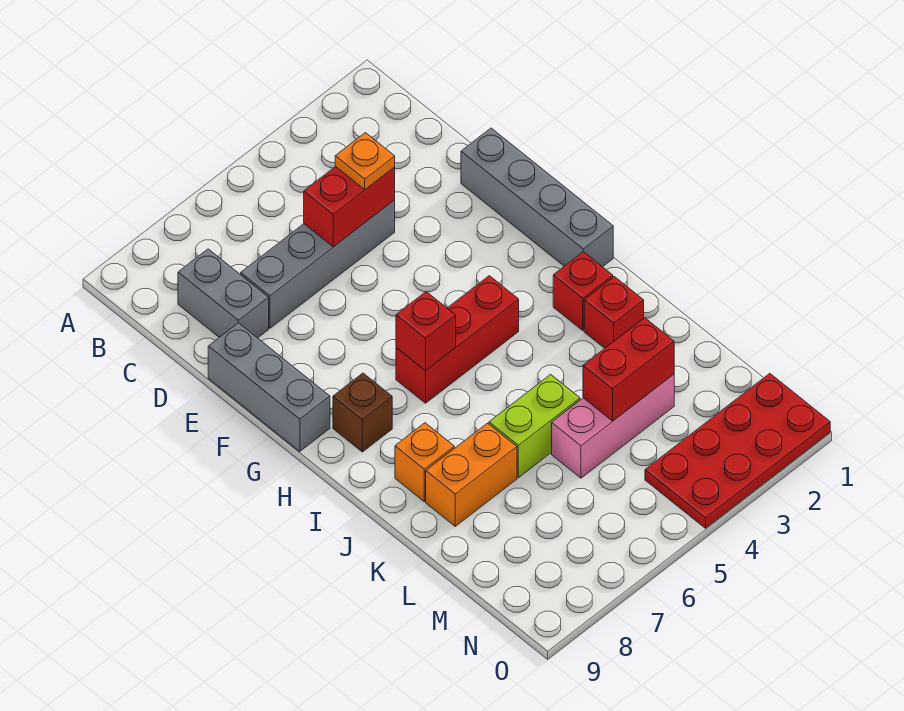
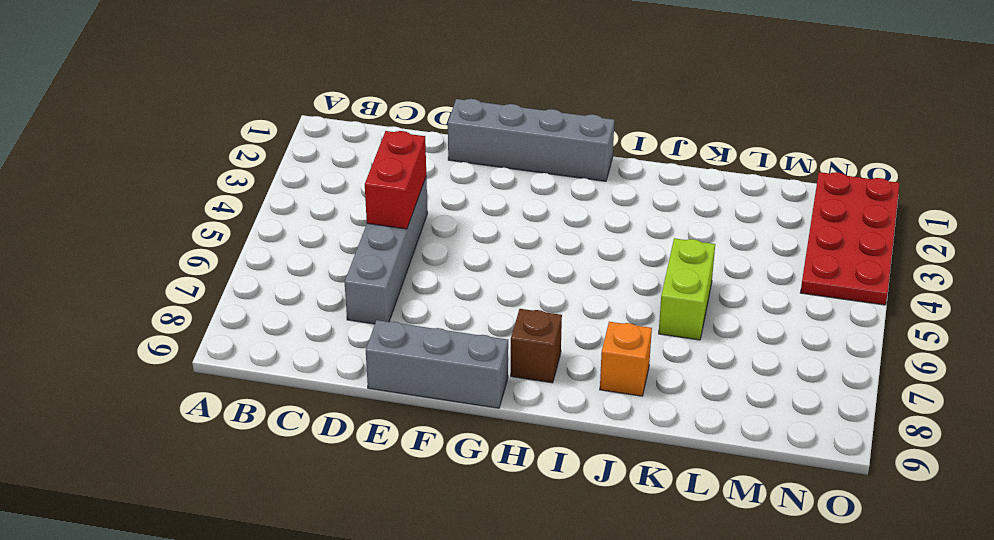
none -> grey 1x2 brick [178,249,269,338]
none -> red 1x3 brick [396,276,519,403]
none -> red 1x1 brick [553,252,613,331]

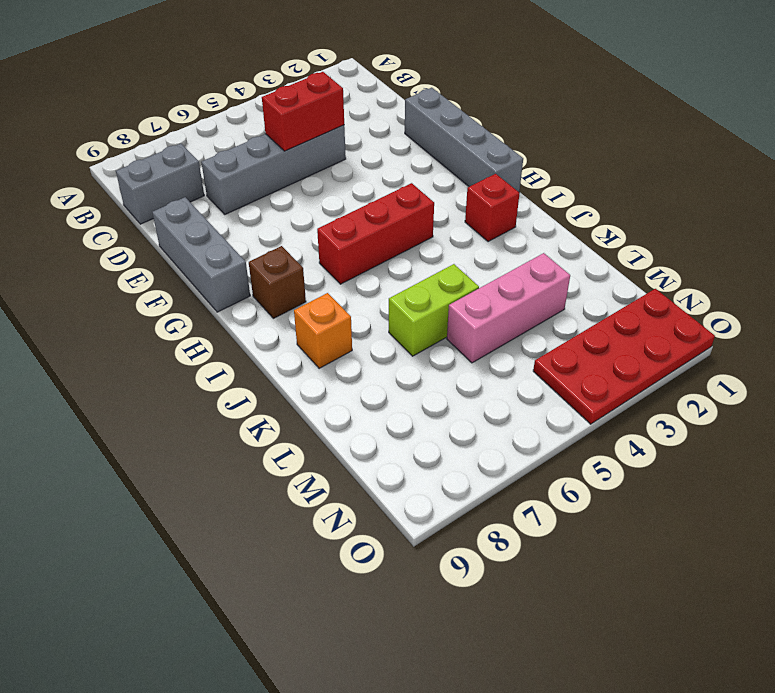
grey 1x2 brick [116,144,204,224] -> grey 1x2 brick turned to [178,249,269,338]
none -> red 1x1 brick [584,277,644,348]
none -> orange 1x2 brick [426,423,517,526]
none -> red 1x1 brick [396,292,456,371]

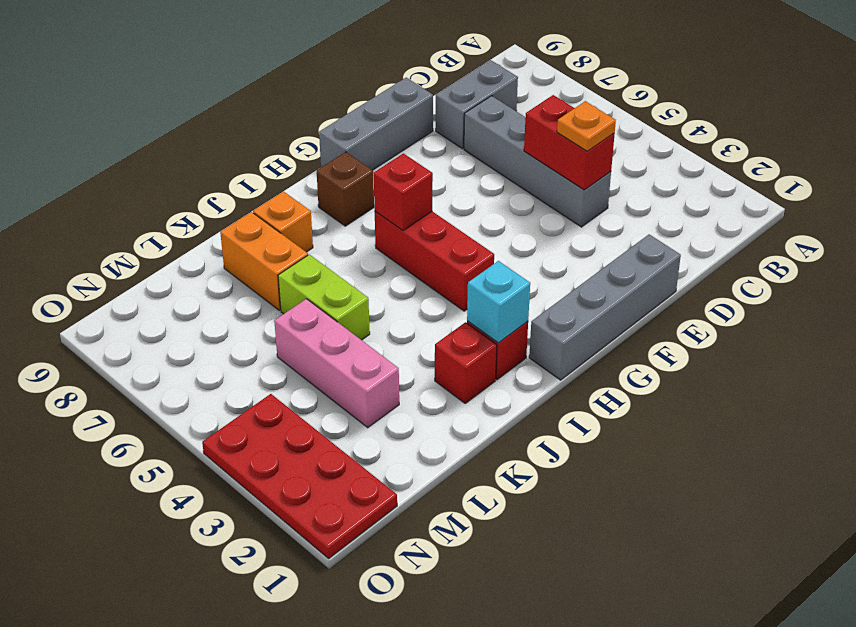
cyan 1x1 brick [467,261,530,343] -> none
none -> red 1x2 brick [583,318,674,421]

